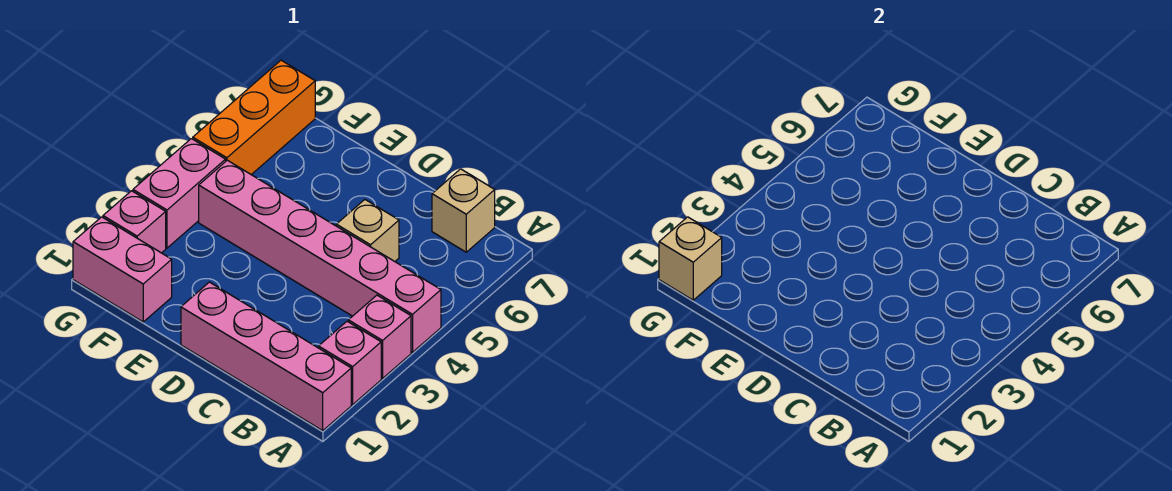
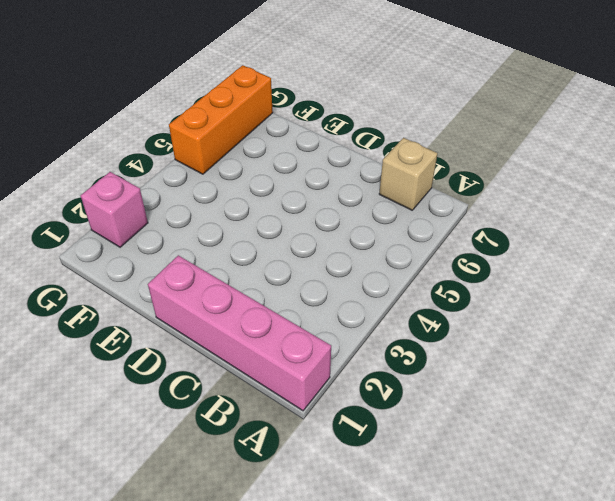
none -> pink 1x1 brick [319,321,381,404]
none -> pink 1x1 brick [348,295,411,378]

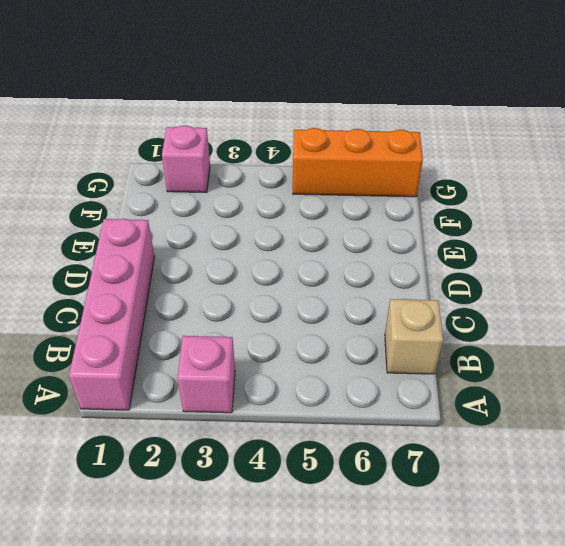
none -> pink 1x1 brick [319,321,381,404]
none -> pink 1x6 brick [199,160,441,352]

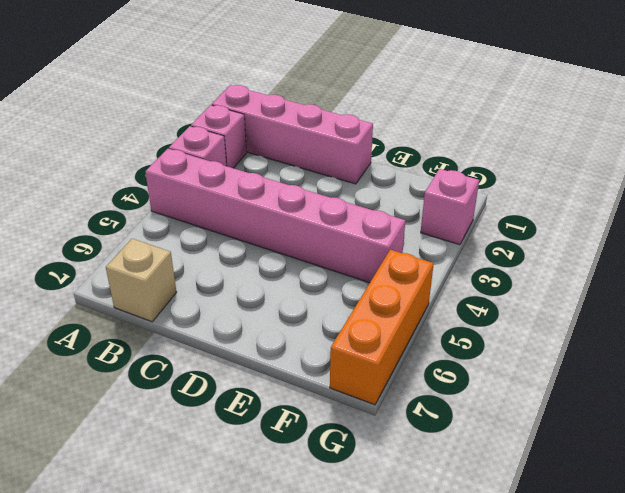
none -> tan 1x1 brick [336,200,399,261]
none -> pink 1x2 brick [73,217,172,322]

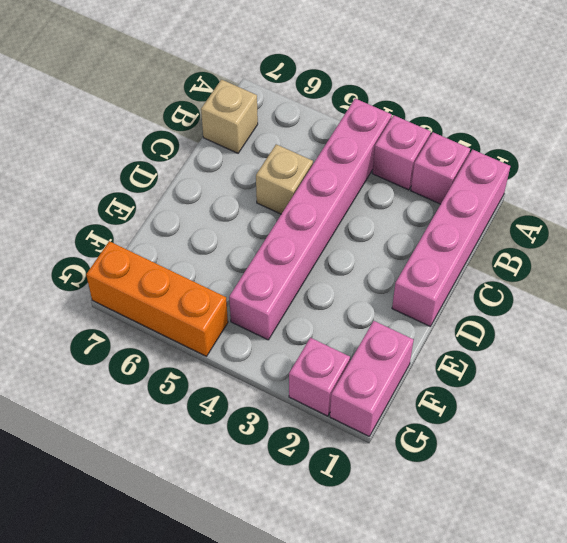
none -> pink 1x2 brick [133,139,226,248]
none -> tan 1x1 brick [659,217,722,300]

